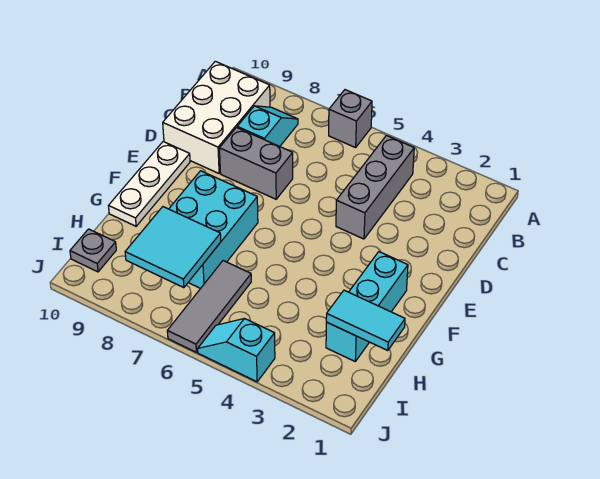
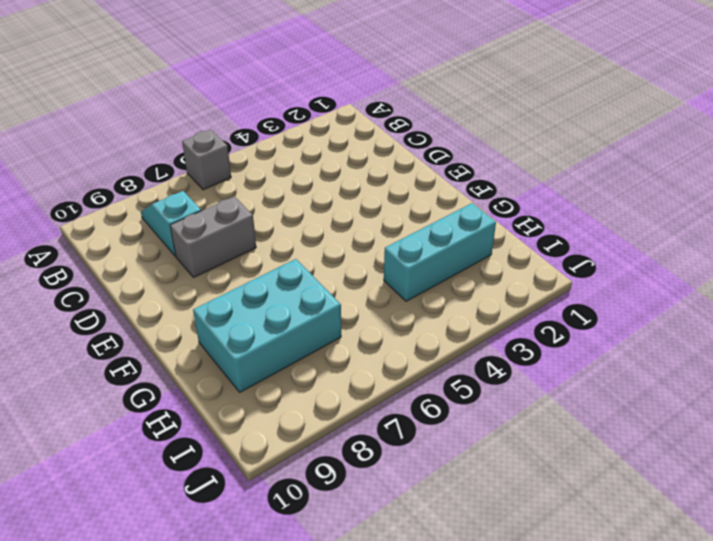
cyan 2x3 brick [193,259,341,392] -> cyan 2x3 brick turned to [169,171,258,288]
cyan 1x3 brick [384,203,496,301] -> cyan 1x3 brick turned to [326,252,408,361]
none -> grey 1x3 brick [336,136,414,239]
none -> white 2x3 brick [163,61,270,173]
none -> white 1x3 plate [109,142,190,226]

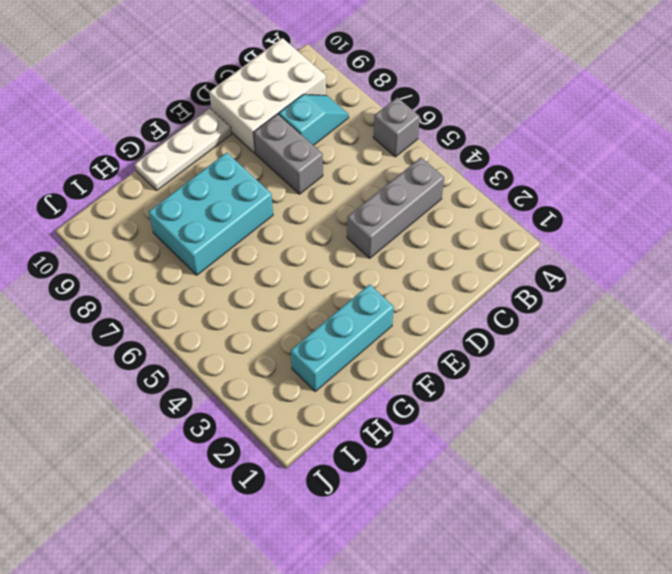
none -> grey 1x3 tile [167,261,251,352]
none -> grey 1x1 plate [70,229,116,272]
none -> cyan 1x2 slope [198,318,275,382]

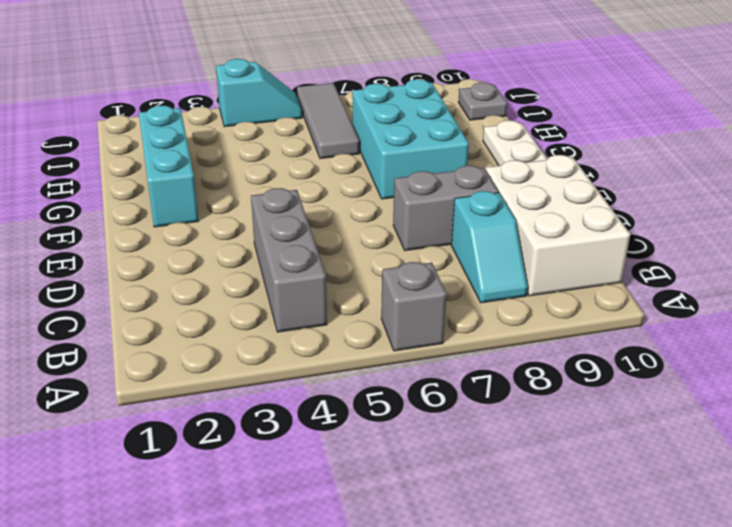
none -> cyan 1x2 tile [326,290,405,351]
none -> cyan 2x2 tile [125,207,221,288]

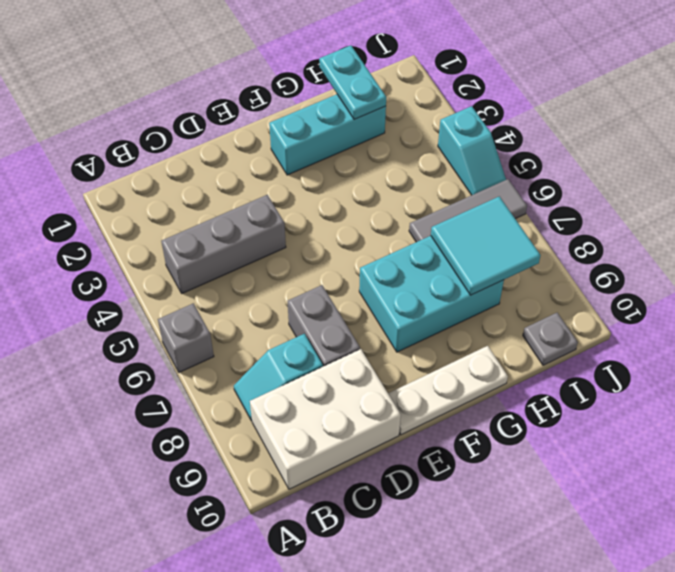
cyan 1x2 plate [319,45,386,120] -> cyan 1x2 tile [326,290,405,351]

